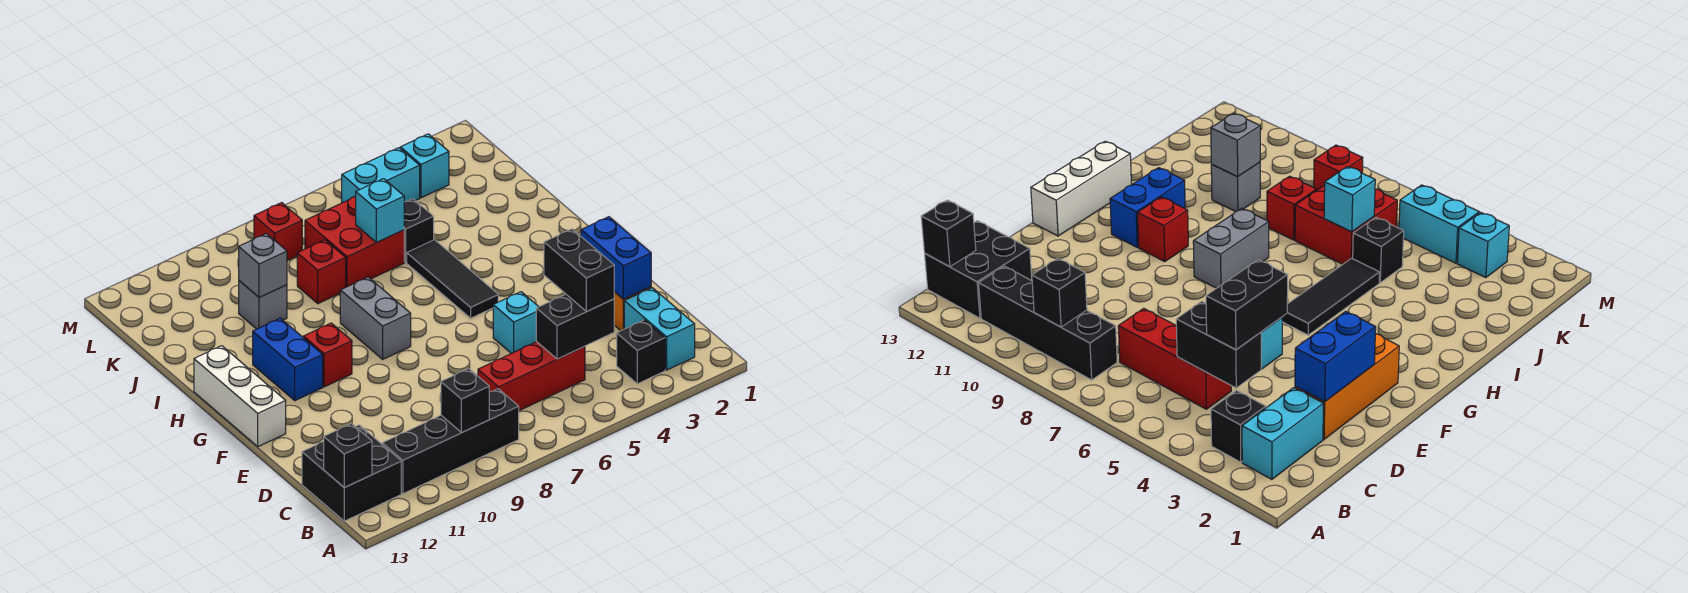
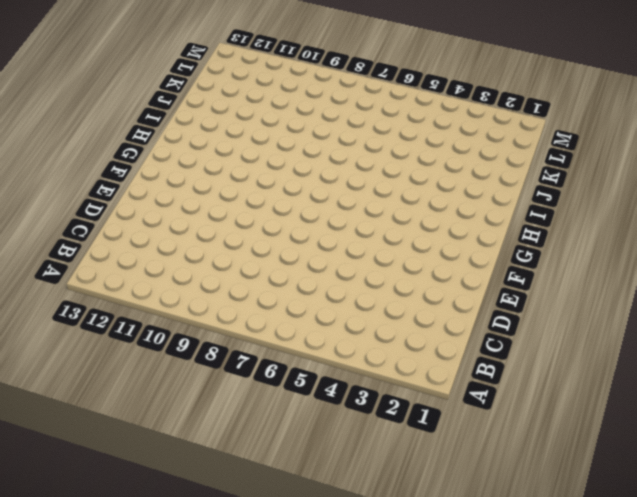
none -> cyan 1x2 brick [624,288,695,370]
none -> black 1x1 brick [617,320,665,384]
none -> black 1x4 brick [382,389,519,494]

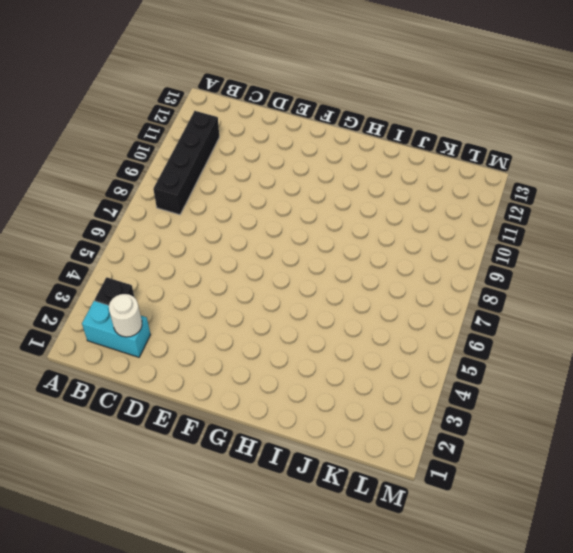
white 1x1 round brick [109,294,142,337] -> none
none -> black 2x2 brick [302,425,401,521]
none -> red 1x3 brick [478,342,585,411]
none -> orange 1x3 brick [1295,334,1399,439]

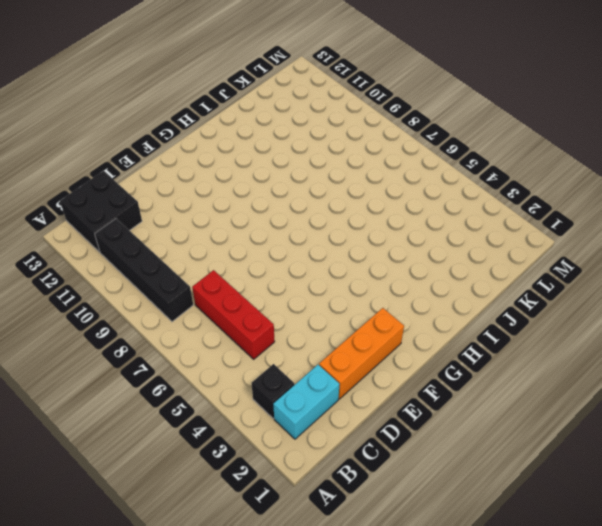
none -> cyan 1x1 brick [493,292,539,353]
none -> white 1x3 brick [194,346,286,447]
none -> black 1x3 tile [407,240,498,318]

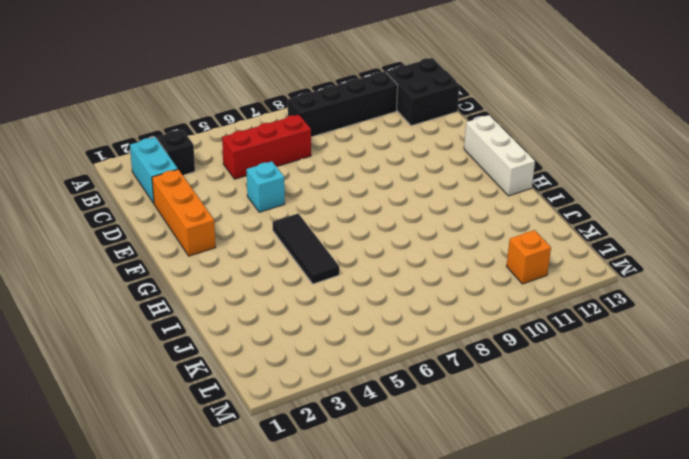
orange 1x1 brick [507,230,551,284] -> none
none -> grey 1x2 brick [340,277,411,359]
none -> red 1x1 brick [303,323,352,387]
none -> blue 1x2 brick [253,318,323,401]

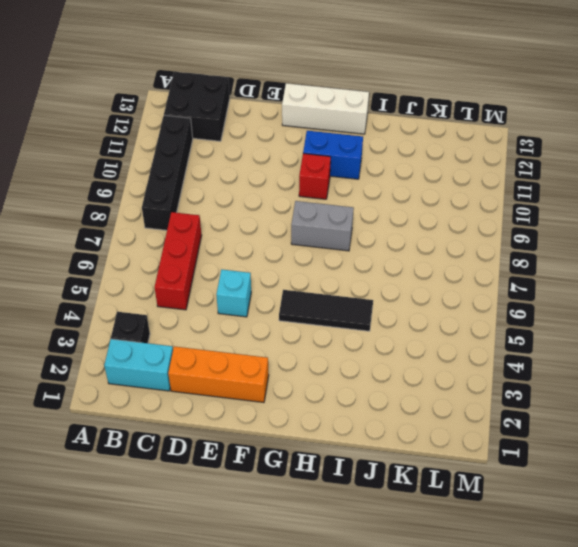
none -> black 1x1 brick [404,199,434,262]
none -> red 2x2 brick [305,197,404,287]
none -> red 1x1 brick [297,240,346,304]

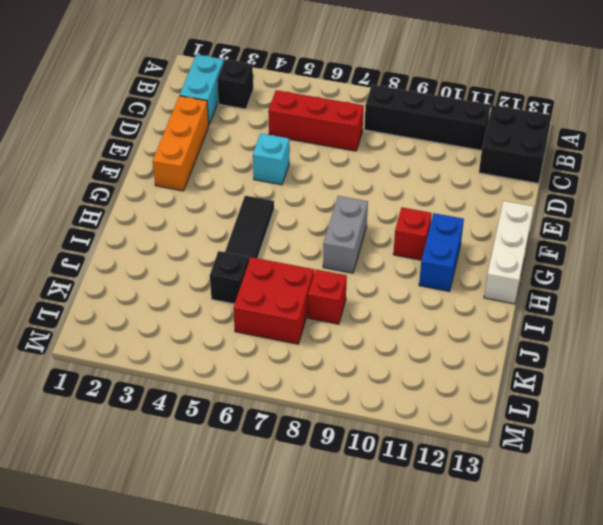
none -> grey 1x1 brick [239,281,287,329]
none -> cyan 1x1 brick [400,134,449,198]
none -> cyan 1x2 brick [342,148,420,203]

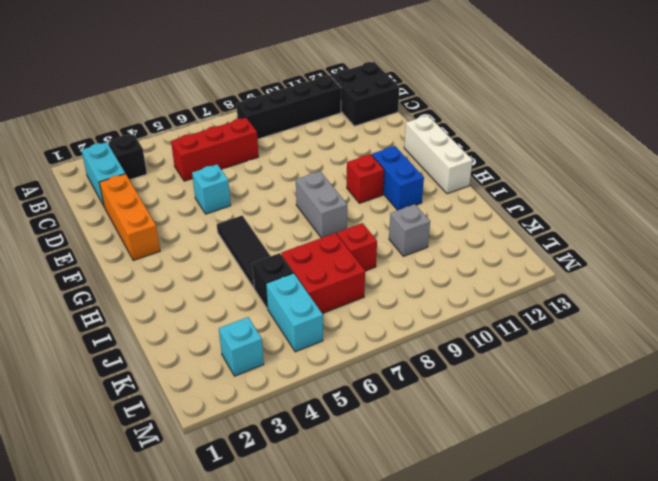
cyan 1x2 brick [266,273,323,352] -> cyan 1x2 brick turned to [342,148,420,203]
none -> red 1x1 brick [254,203,302,261]
none -> black 1x1 brick [441,369,489,433]
none -> black 1x1 brick [324,424,372,487]

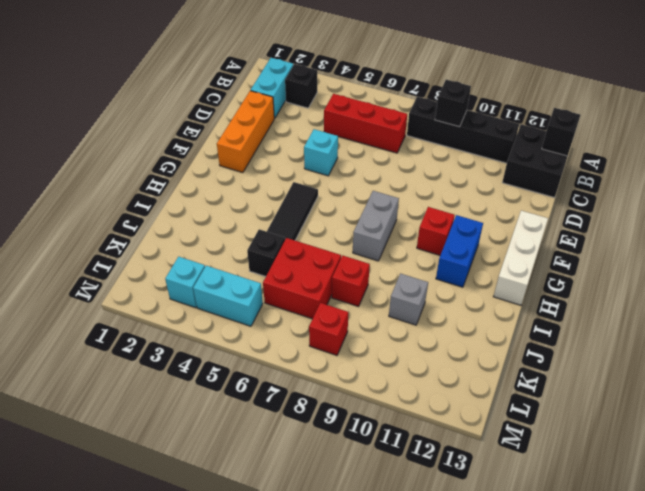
none -> black 1x2 brick [536,294,614,359]
none -> blue 1x2 brick [581,217,651,299]
none -> cyan 1x1 brick [356,179,404,242]

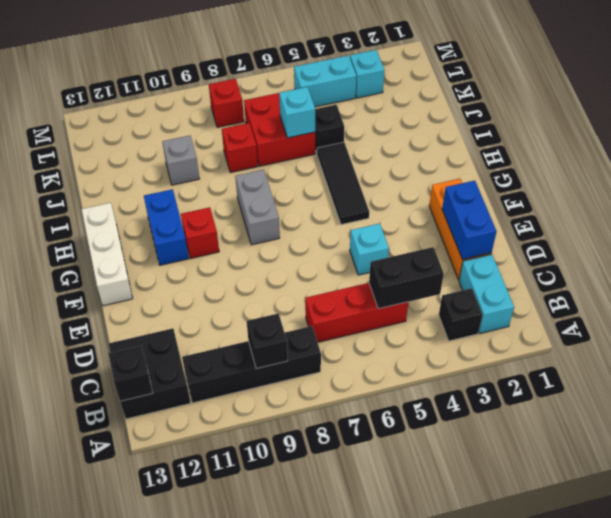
none -> grey 1x1 brick [239,233,287,298]
none -> black 1x2 brick [544,229,614,311]

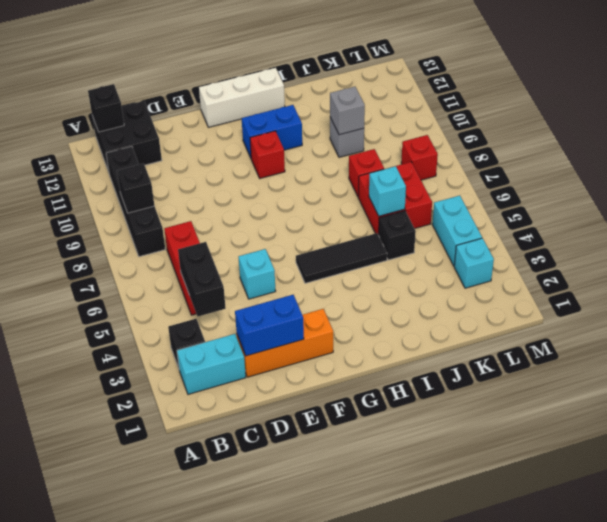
none -> grey 1x2 brick [340,277,411,359]
none -> black 1x2 brick [544,229,614,311]

